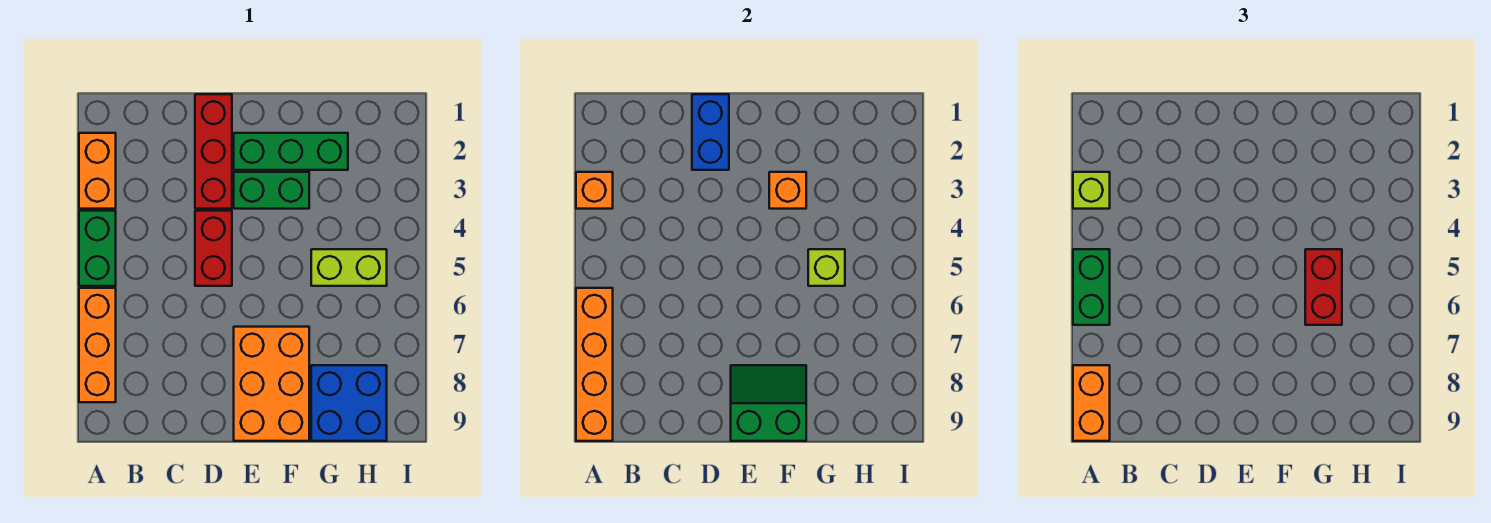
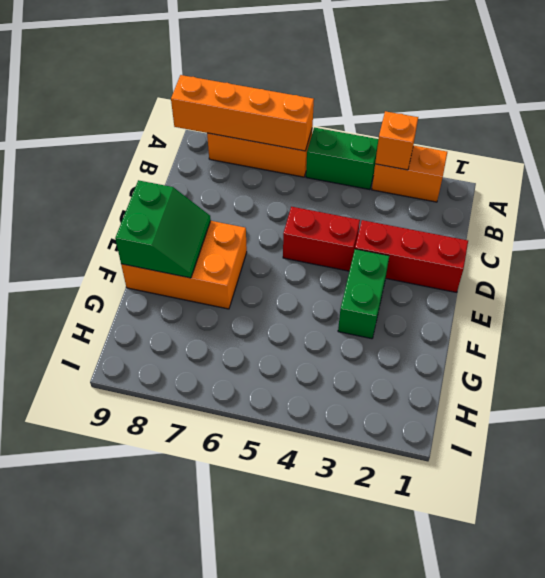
none -> green 1x3 brick [234,133,348,170]
none -> lime 1x2 brick [311,249,387,286]
none -> blue 2x2 brick [311,365,387,441]

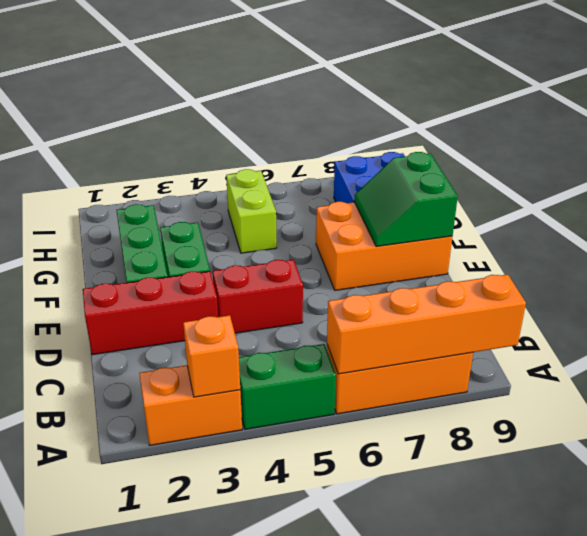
none -> blue 1x2 brick [692,94,729,170]
none -> orange 1x1 brick [769,172,806,209]
none -> lime 1x1 brick [808,249,845,286]

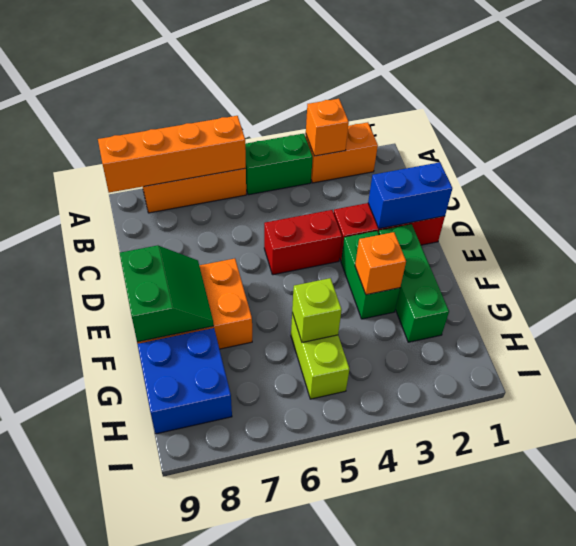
none -> lime 1x1 brick [1073,172,1110,209]
none -> green 1x2 brick [1073,249,1110,325]
none -> orange 1x2 brick [1073,365,1110,441]

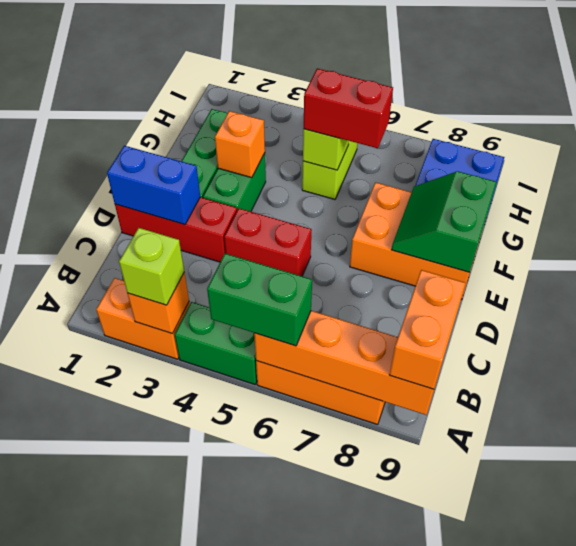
orange 1x2 brick [390,270,466,389] -> orange 1x2 brick turned to [1073,365,1110,441]

